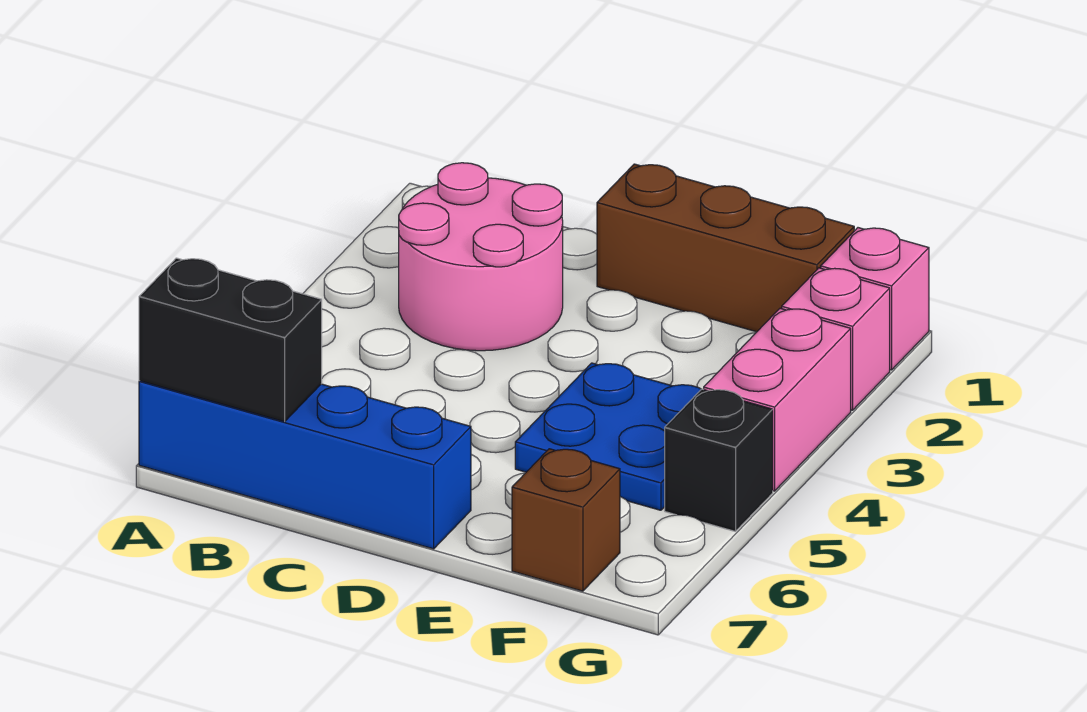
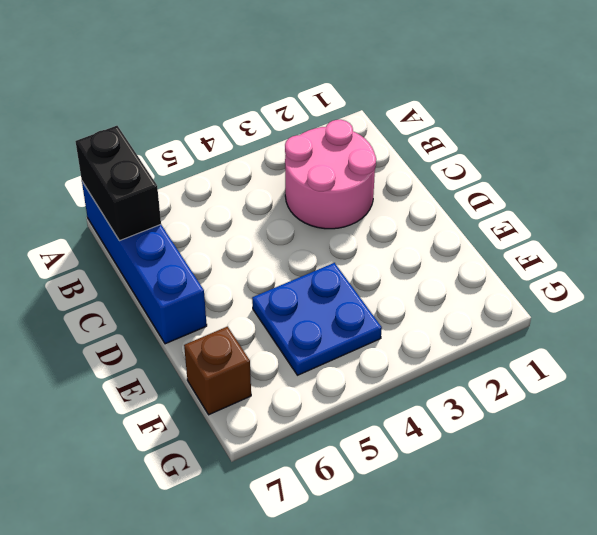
none -> brown 1x3 brick [597,164,854,332]
none -> pink 1x1 brick [821,228,929,370]

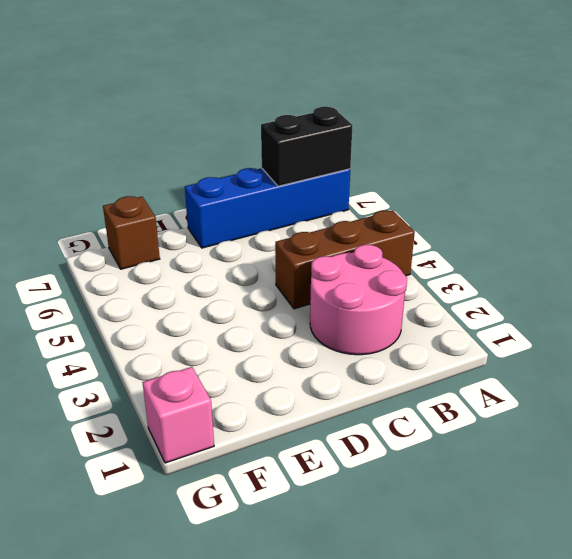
brown 1x3 brick [275,210,415,309] -> brown 1x3 brick moved to [597,164,854,332]
none -> blue 2x2 plate [515,363,701,510]
none -> pink 1x1 brick [782,268,890,410]

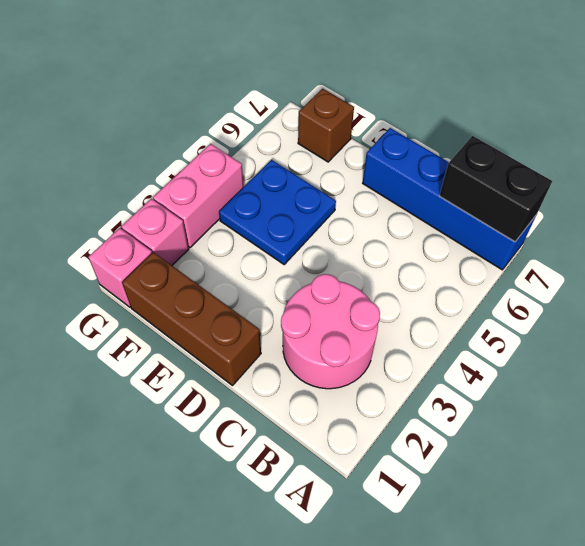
none -> black 1x1 brick [665,389,773,532]

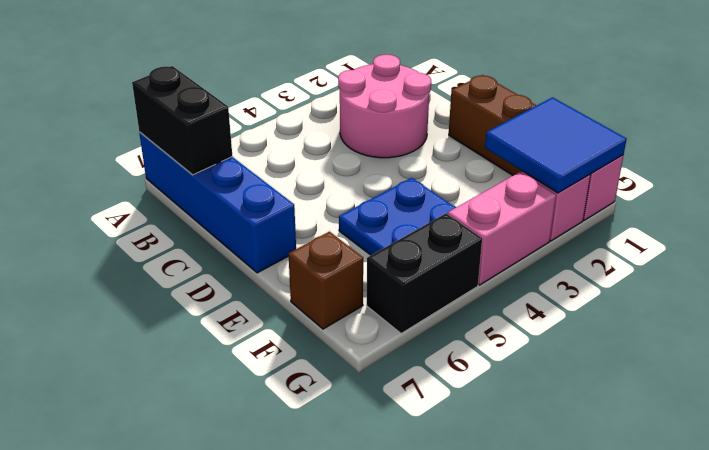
blue 2x2 tile [485,97,626,193] -> none
black 1x2 brick [367,214,482,334] -> black 1x1 brick [665,389,773,532]

